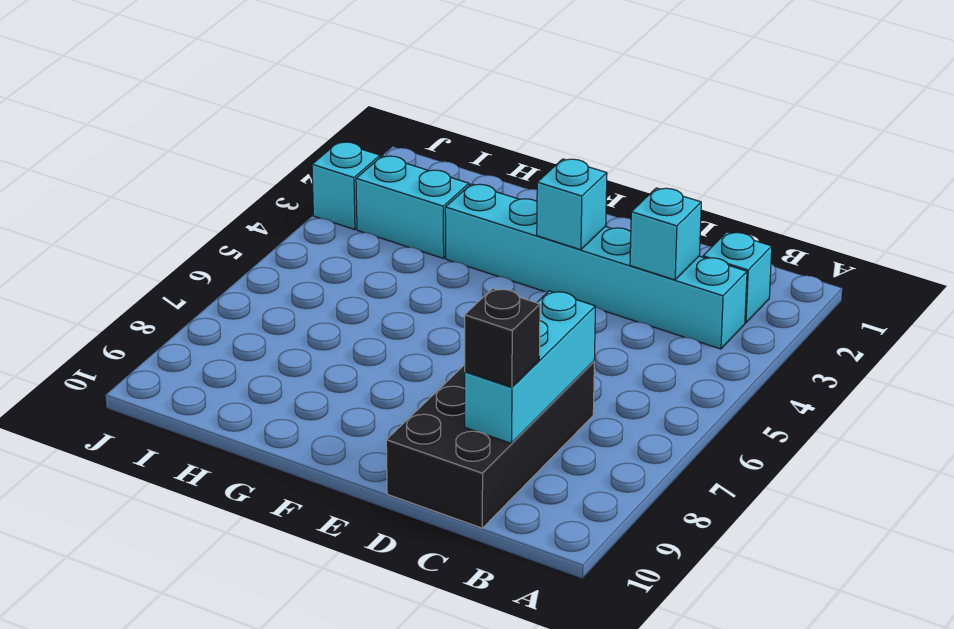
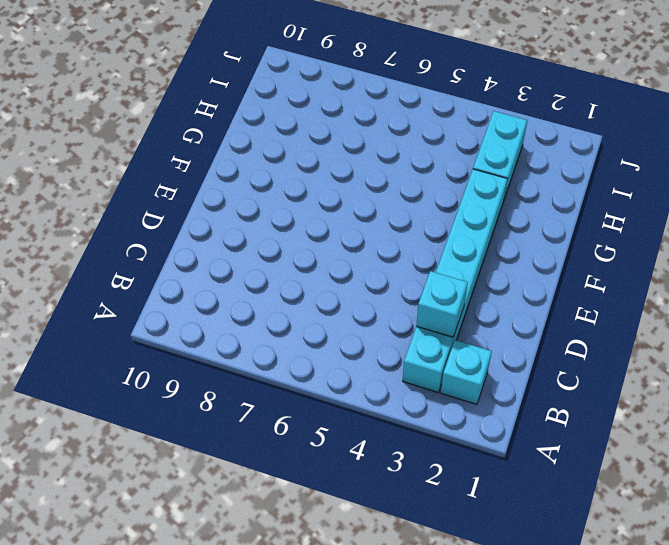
none -> black 2x4 brick [386,362,594,528]
none -> cyan 1x1 brick [312,142,380,230]

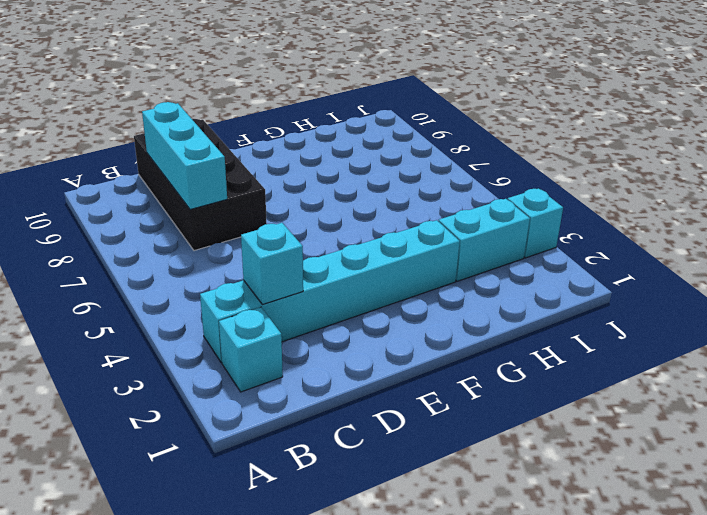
none -> cyan 1x1 brick [537,159,607,250]
none -> black 1x1 brick [465,288,540,387]

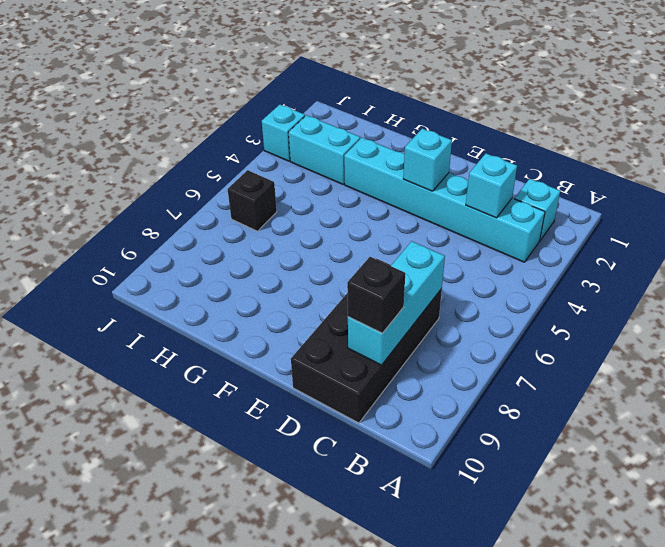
black 1x1 brick [227,170,277,231] -> none

